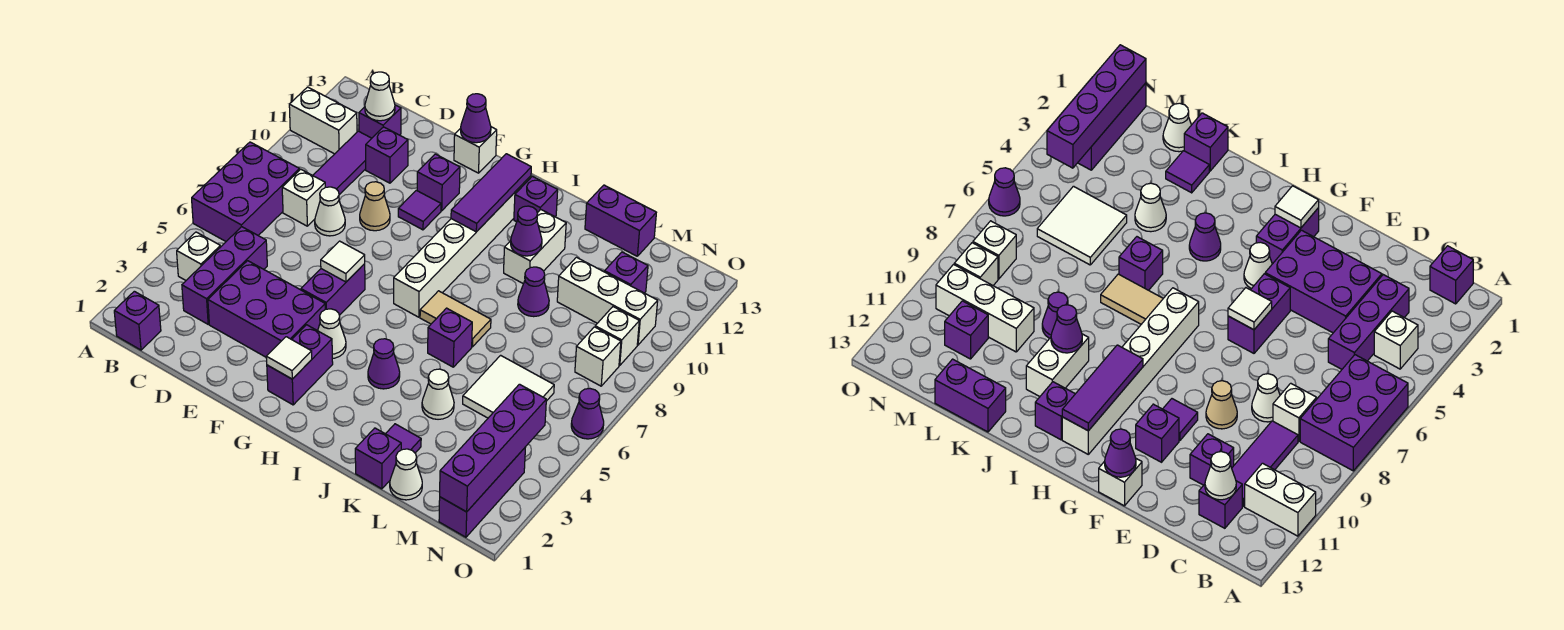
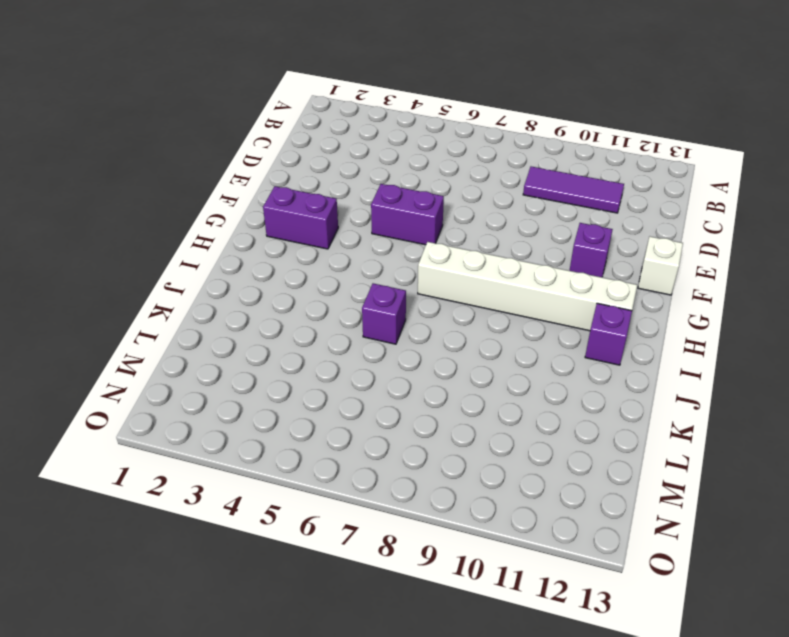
none -> purple 2x3 brick [192,142,300,241]
none -> white 1x2 brick [289,87,357,154]
none -> purple 1x1 brick [114,291,161,350]
none -> white 1x1 brick [177,232,220,280]

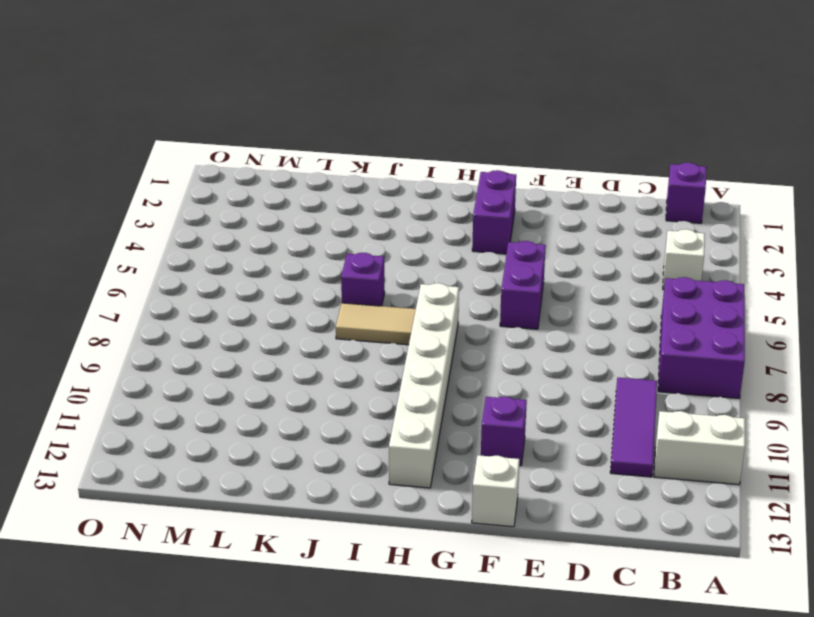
none -> purple 1x3 brick [182,227,267,324]
none -> white 1x1 brick [282,169,325,226]
none -> purple 1x1 brick [359,105,401,138]
none -> purple 2x3 brick [208,261,325,357]

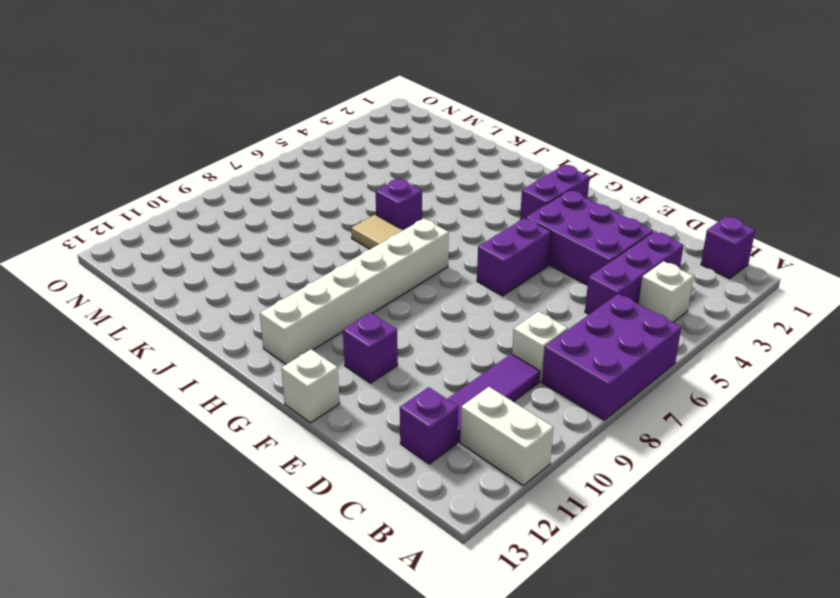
none -> white 1x1 cone [315,187,345,236]
none -> purple 1x1 brick [366,127,408,183]
none -> tan 1x1 cone [360,182,390,231]
none -> purple 1x1 tile [398,190,441,230]

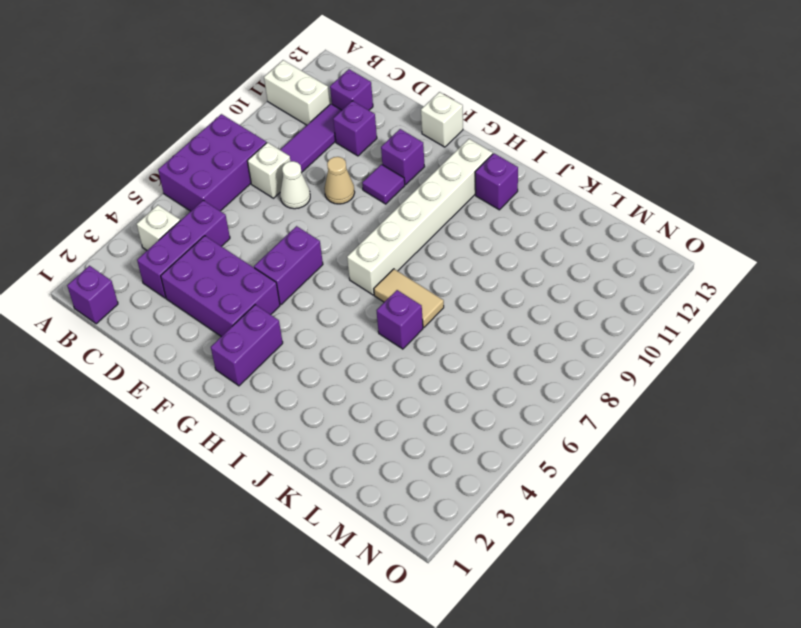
none -> white 1x1 cone [318,309,346,358]
none -> purple 1x1 cone [368,339,400,389]
none -> white 1x2 brick [504,209,566,284]
none -> purple 1x1 brick [355,428,401,489]

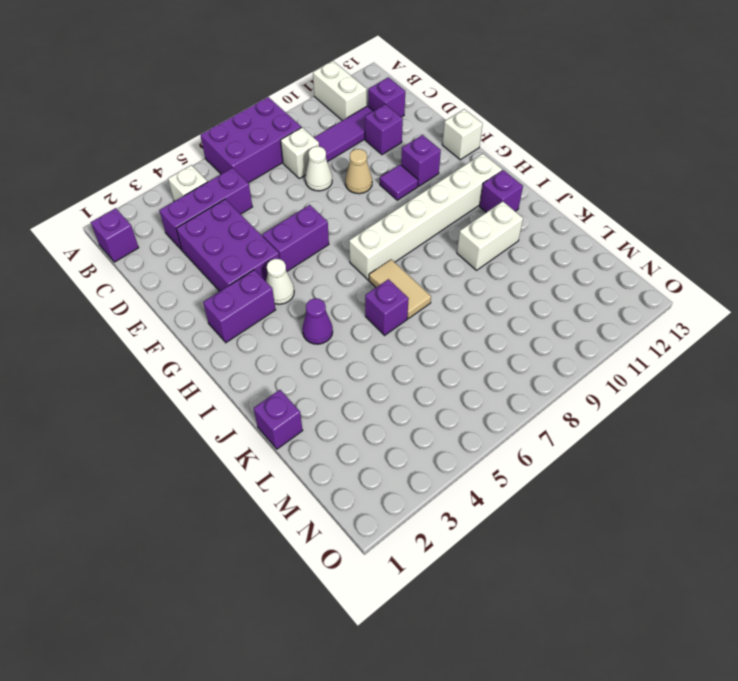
none -> purple 1x1 tile [386,424,421,453]
none -> white 1x1 cone [422,369,454,419]
none -> purple 1x1 cone [518,267,549,317]
none -> purple 1x2 brick [585,185,656,256]

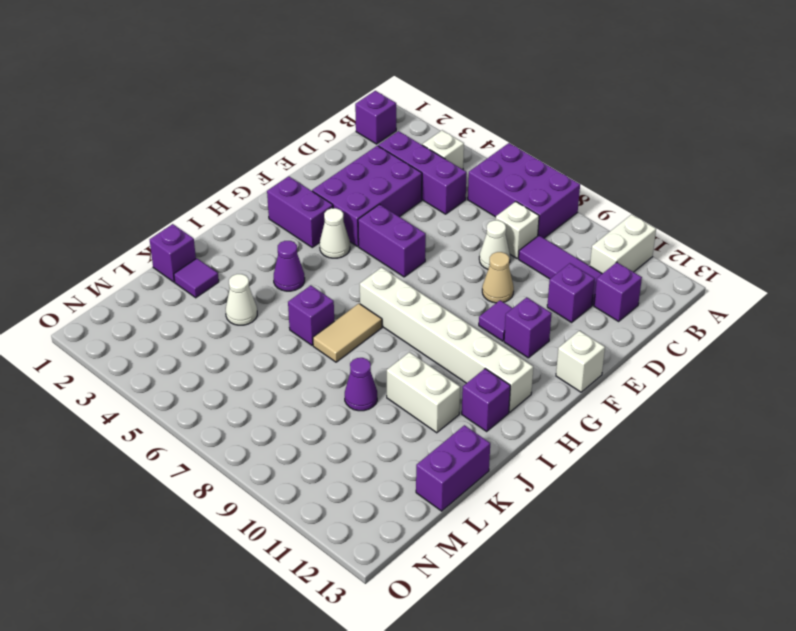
none -> white 1x1 cone [390,449,422,500]
none -> white 2x2 tile [463,355,554,418]
none -> white 1x3 brick [557,257,658,345]
none -> purple 1x1 brick [605,252,648,293]

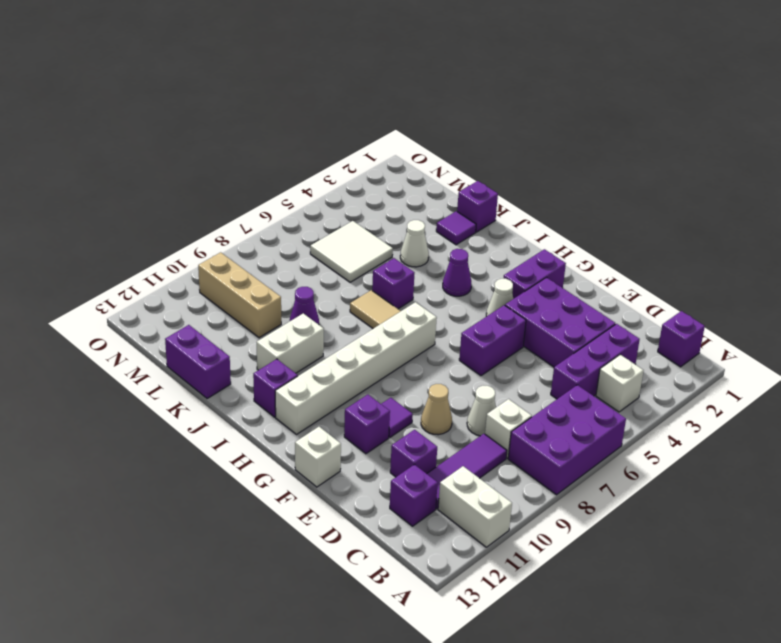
tan 1x3 brick [198,252,281,338] -> white 1x3 brick [557,257,658,345]
none -> white 1x1 cone [390,449,422,500]
none -> purple 1x1 brick [605,252,648,293]
none -> purple 1x3 brick [439,447,526,537]
none -> white 1x1 brick [575,327,621,386]

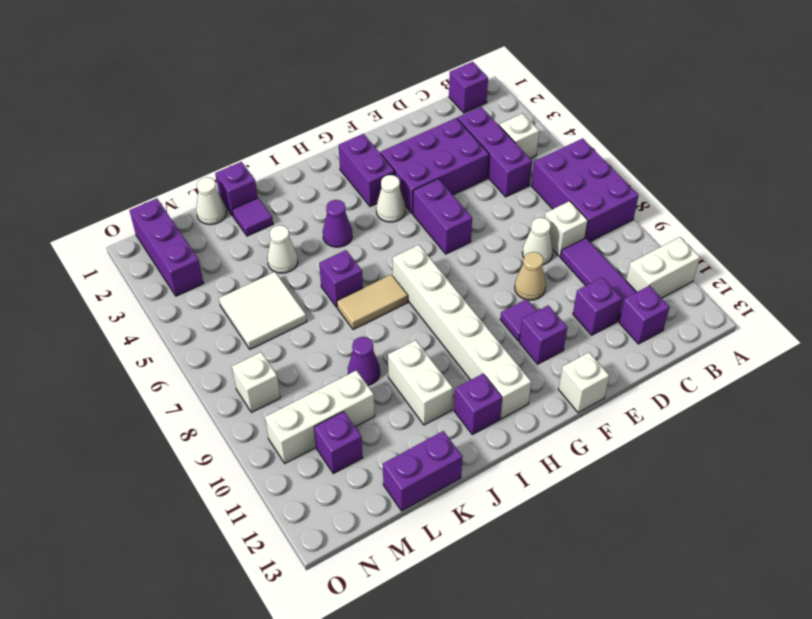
none -> white 1x1 brick [595,307,639,365]
none -> purple 1x1 cone [571,389,604,439]
none -> white 1x1 cone [365,72,395,121]
none -> white 1x1 tile [321,241,365,282]

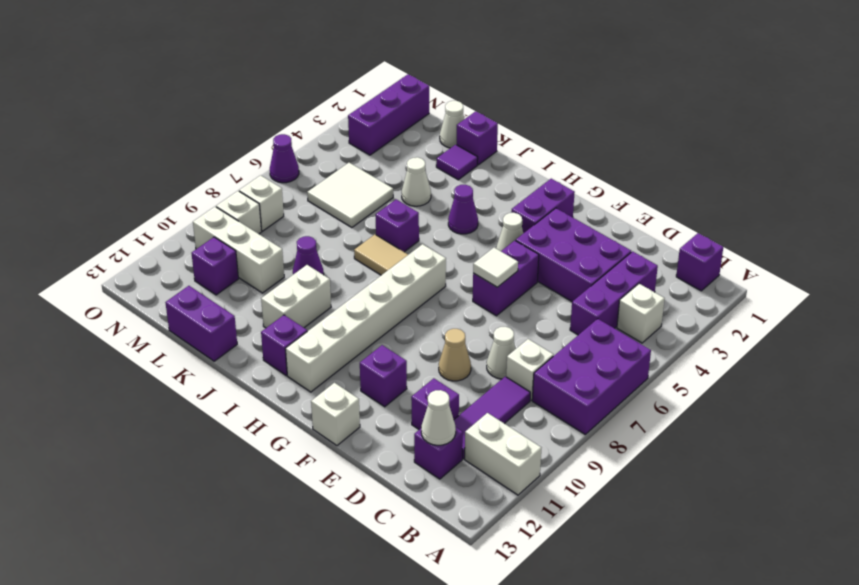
none -> purple 1x1 tile [398,190,441,230]
none -> purple 1x1 cone [461,94,491,143]
none -> white 1x1 tile [266,337,312,379]
none -> purple 1x3 tile [451,154,531,232]

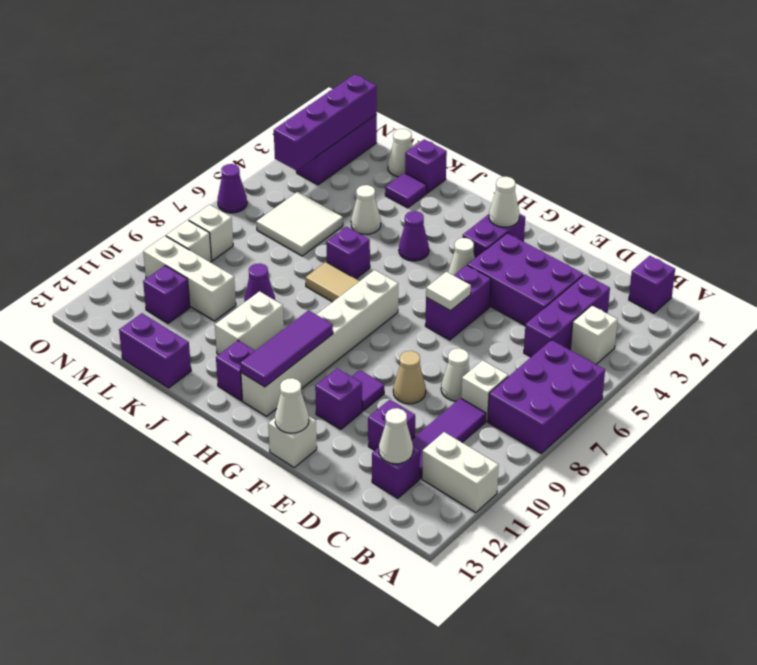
white 1x1 cone [275,378,309,433] -> purple 1x1 cone [461,94,491,143]
white 1x1 cone [489,177,520,227] -> white 1x1 tile [266,337,312,379]
none -> purple 1x1 cone [511,206,542,256]

